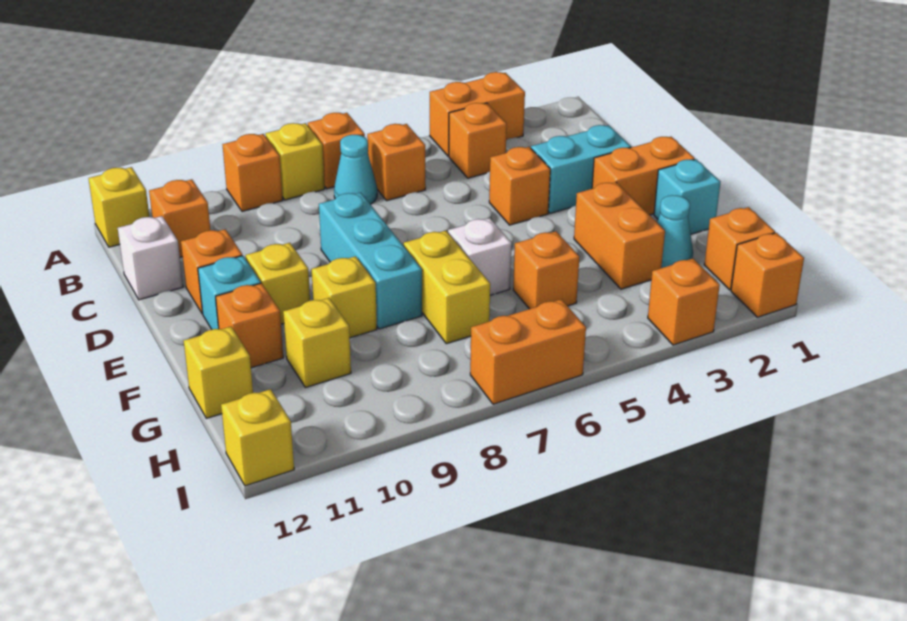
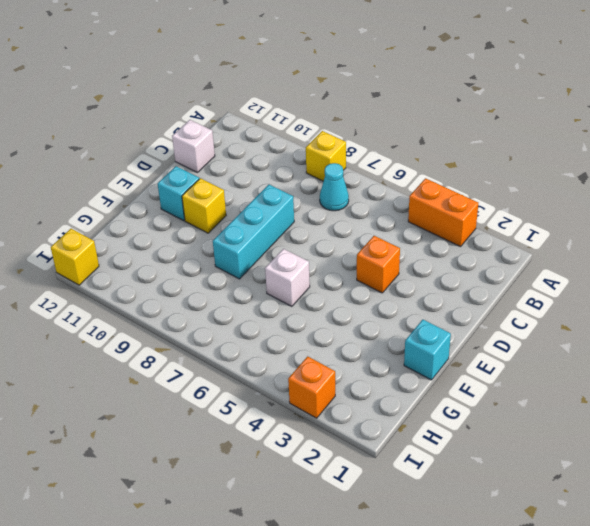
none -> orange 1x1 brick [308,113,365,189]
none -> orange 1x1 brick [222,134,283,212]
none -> yellow 1x1 brick [89,167,149,247]
none -> orange 1x1 brick [449,103,507,178]

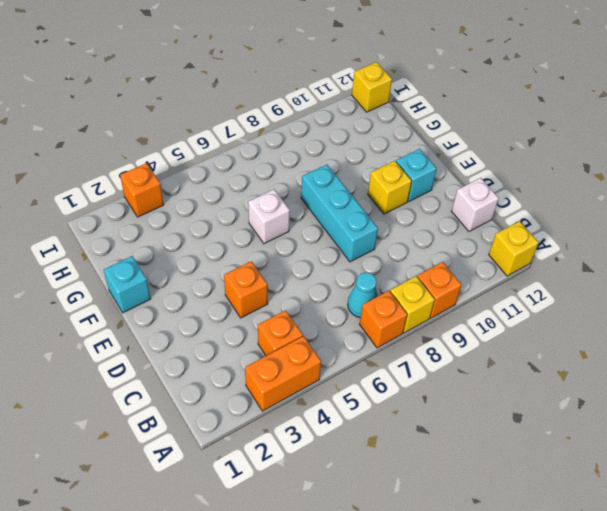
none -> orange 1x1 brick [367,124,426,201]
none -> orange 1x1 brick [149,179,210,257]
none -> cyan 1x2 brick [531,125,631,213]
none -> orange 1x1 brick [181,229,242,314]

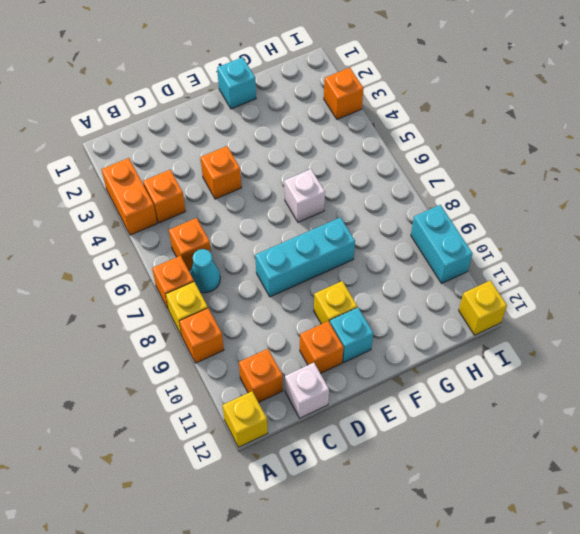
cyan 1x2 brick [411,205,473,283] -> cyan 1x2 brick moved to [531,125,631,213]
none -> orange 1x2 brick [592,137,695,215]
none -> orange 1x2 brick [574,182,665,289]
none -> yellow 1x2 brick [404,231,490,344]
none -> yellow 1x1 brick [312,256,377,338]

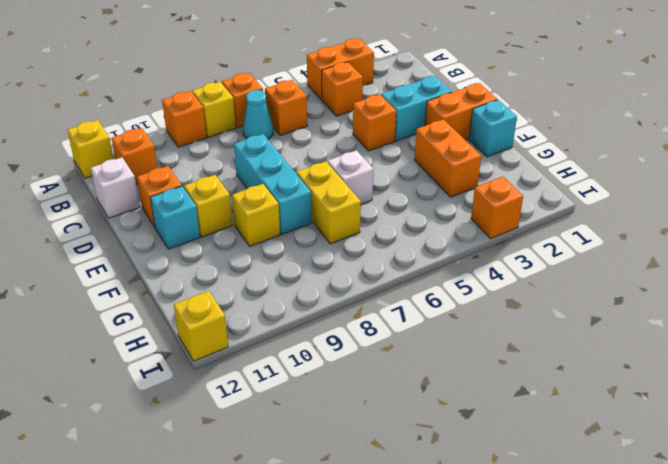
none -> orange 1x1 brick [216,283,283,368]
none -> cyan 1x1 cone [657,195,693,268]
none -> orange 1x1 brick [513,231,580,309]
none -> yellow 1x1 brick [283,298,351,388]

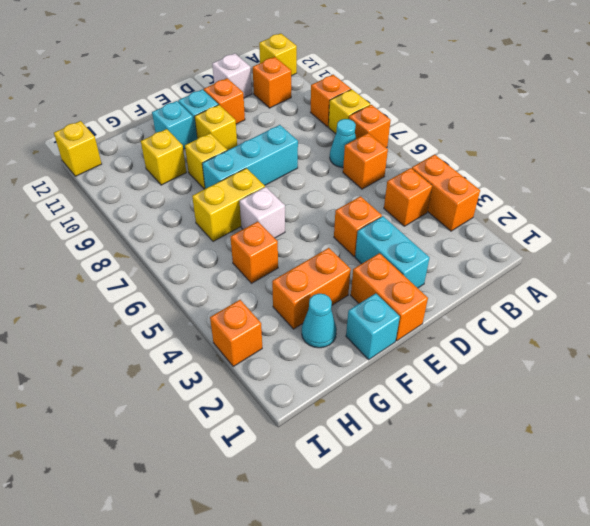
cyan 1x1 brick [152,101,195,149] -> orange 1x1 brick [216,283,283,368]
none -> yellow 1x1 brick [184,327,253,418]
none -> orange 1x1 brick [704,207,775,290]
none -> orange 1x1 brick [731,233,804,317]
none -> orange 1x2 brick [470,299,586,404]

